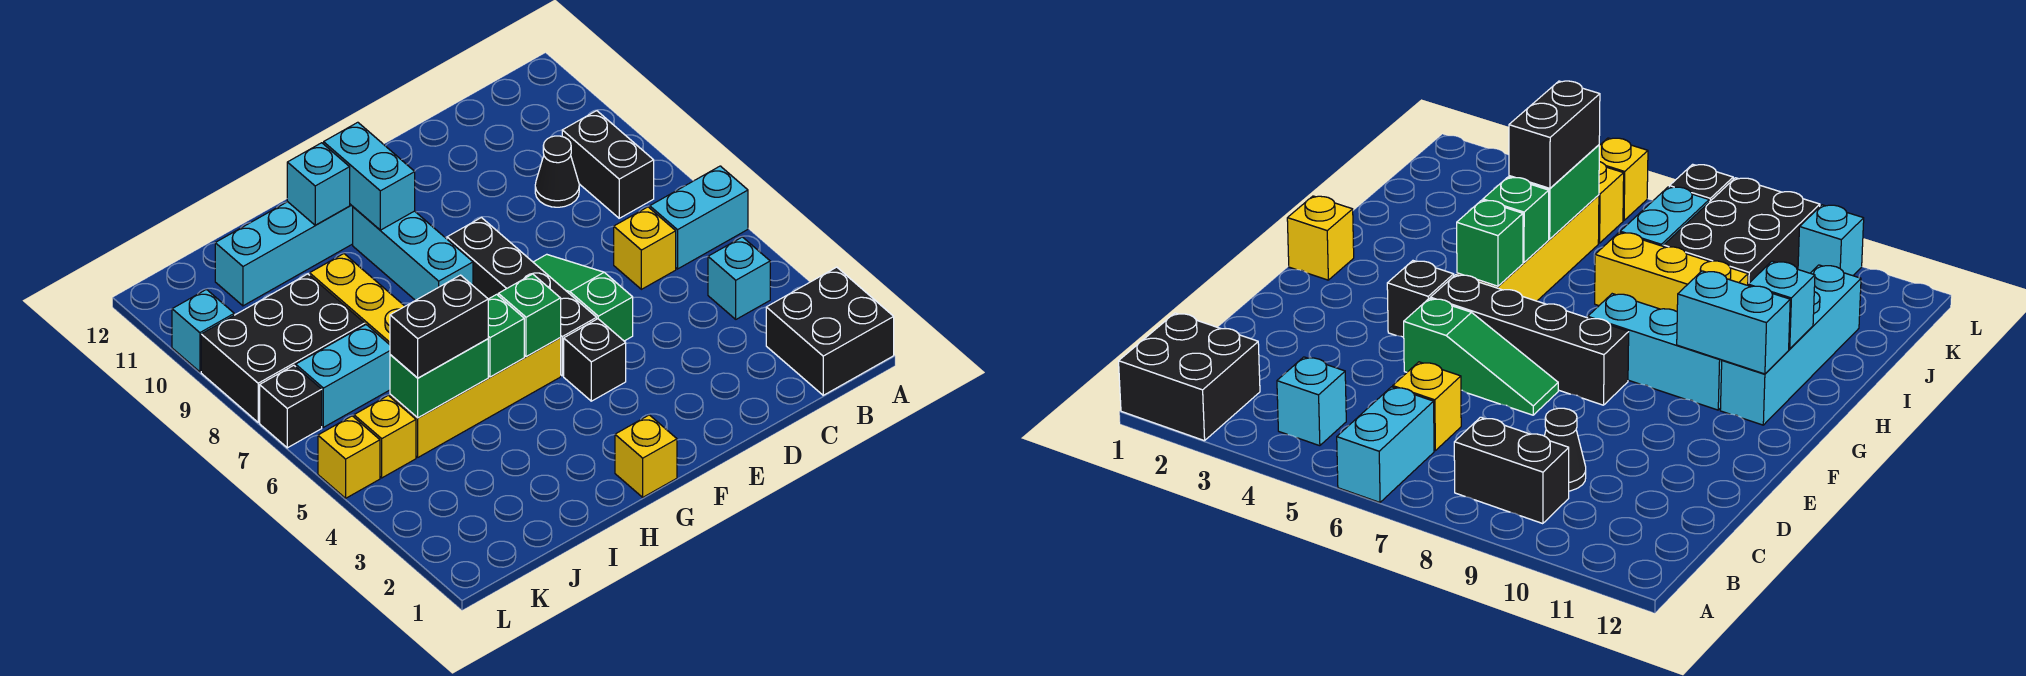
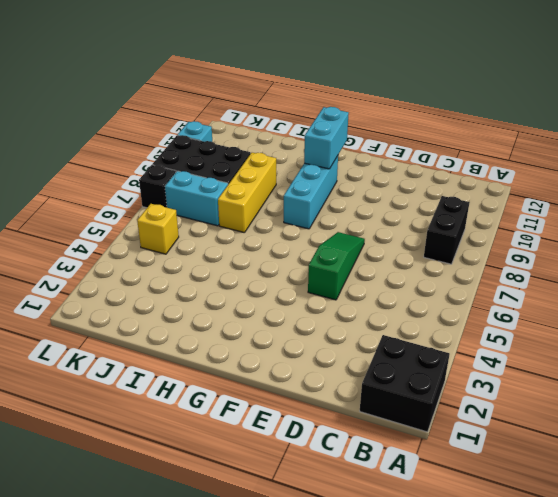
none -> cyan 1x2 brick [650,166,748,269]
none -> cyan 1x1 brick [708,237,770,319]
none -> yellow 1x1 brick [614,207,676,289]

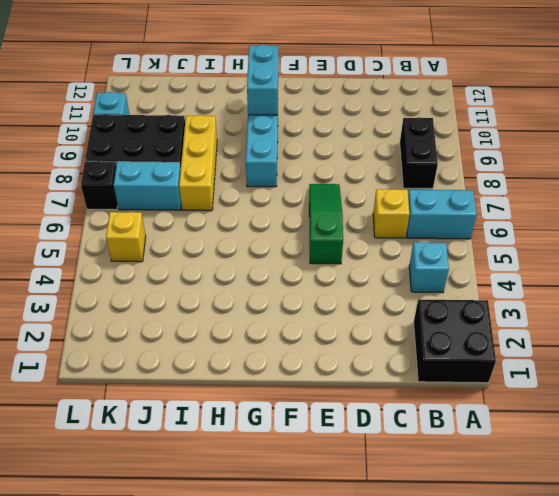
none -> black 1x1 cone [535,136,579,207]
none -> black 1x1 brick [564,319,626,401]
none -> black 1x4 brick [447,218,597,376]

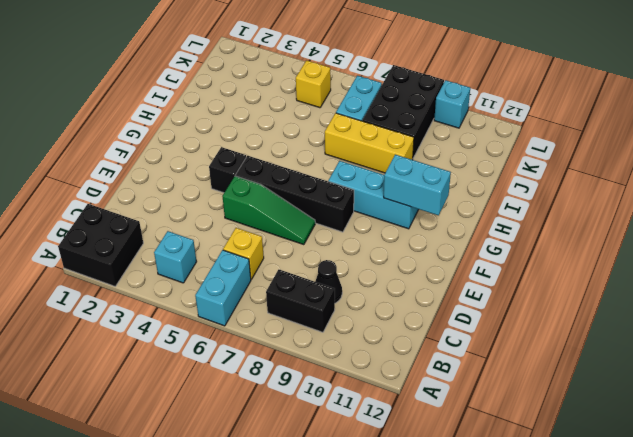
none -> yellow 1x1 brick [615,415,677,497]
none -> yellow 1x4 brick [390,338,561,457]
none -> cyan 1x4 brick [215,202,353,306]

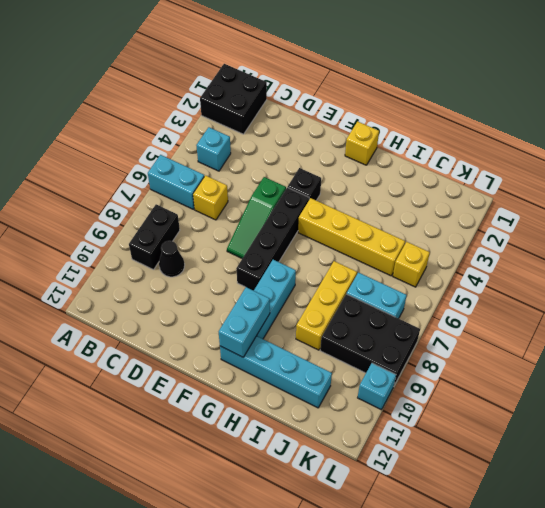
none -> yellow 1x1 brick [318,416,380,498]
none -> black 1x1 brick [260,365,322,448]
none -> green 1x1 brick [498,274,561,357]

